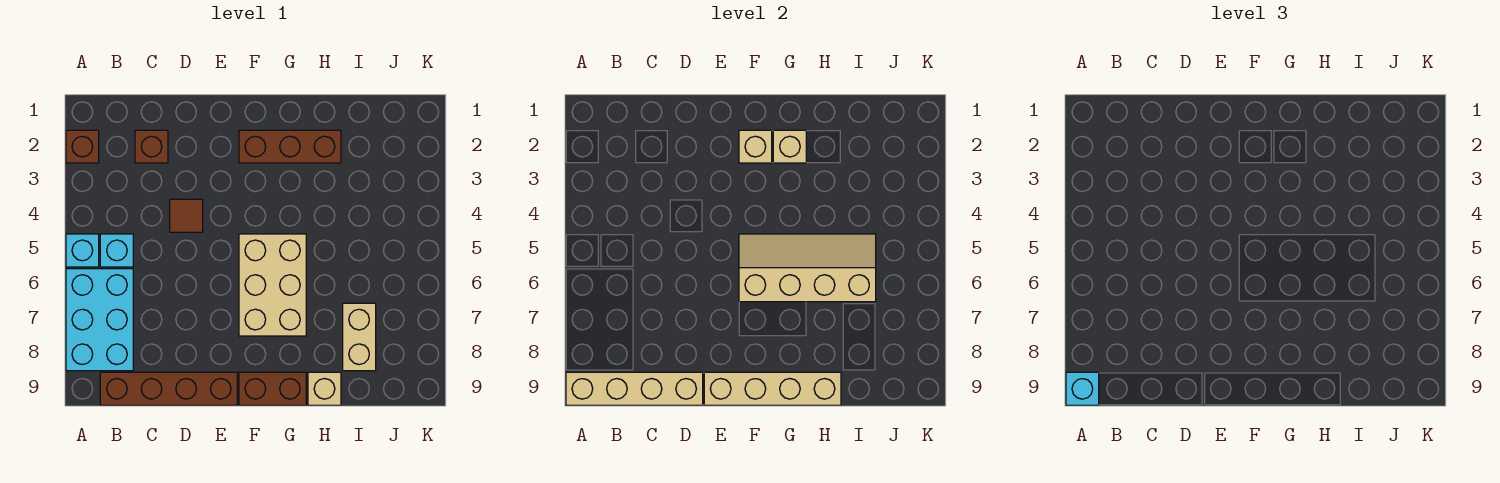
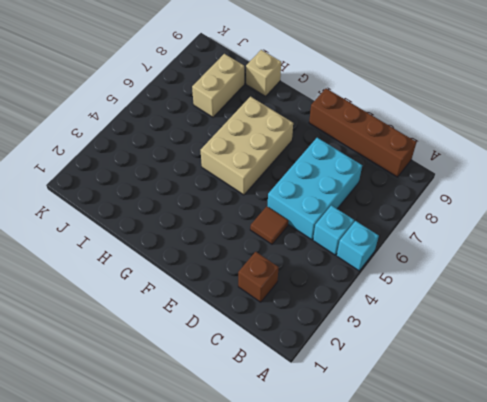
cyan 2x3 brick [268,138,362,240] -> cyan 2x3 brick moved to [66,269,133,371]
none -> brown 1x1 brick [66,130,99,163]
none -> brown 1x3 brick [239,130,341,163]
none -> brown 1x2 brick [239,372,306,405]

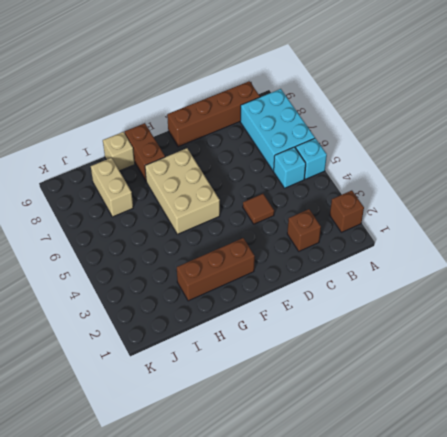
brown 1x2 brick [125,123,165,181] -> brown 1x2 brick turned to [239,372,306,405]
none -> tan 1x4 brick [566,372,703,405]
none -> tan 1x4 brick [704,372,841,405]
none -> tan 1x1 brick [739,130,772,163]

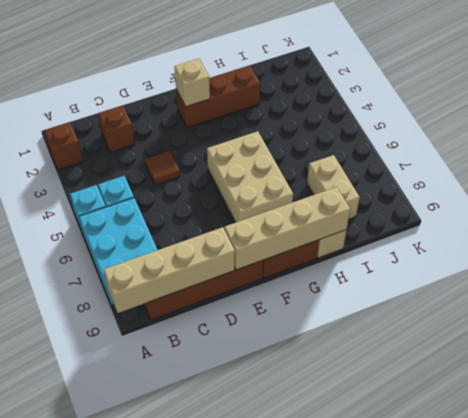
none -> tan 2x4 slope [739,234,876,302]
none -> tan 1x1 brick [773,130,806,163]
none -> cyan 1x1 brick [1066,372,1099,405]

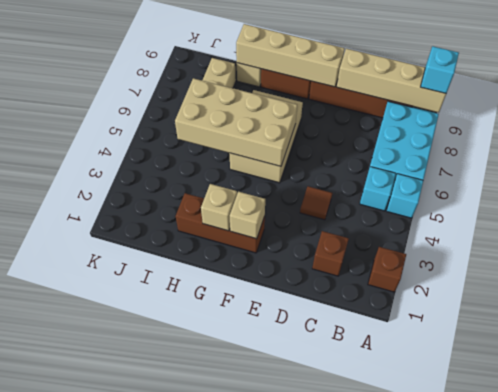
tan 2x4 brick [175,78,297,166] -> tan 2x4 slope [739,234,876,302]

